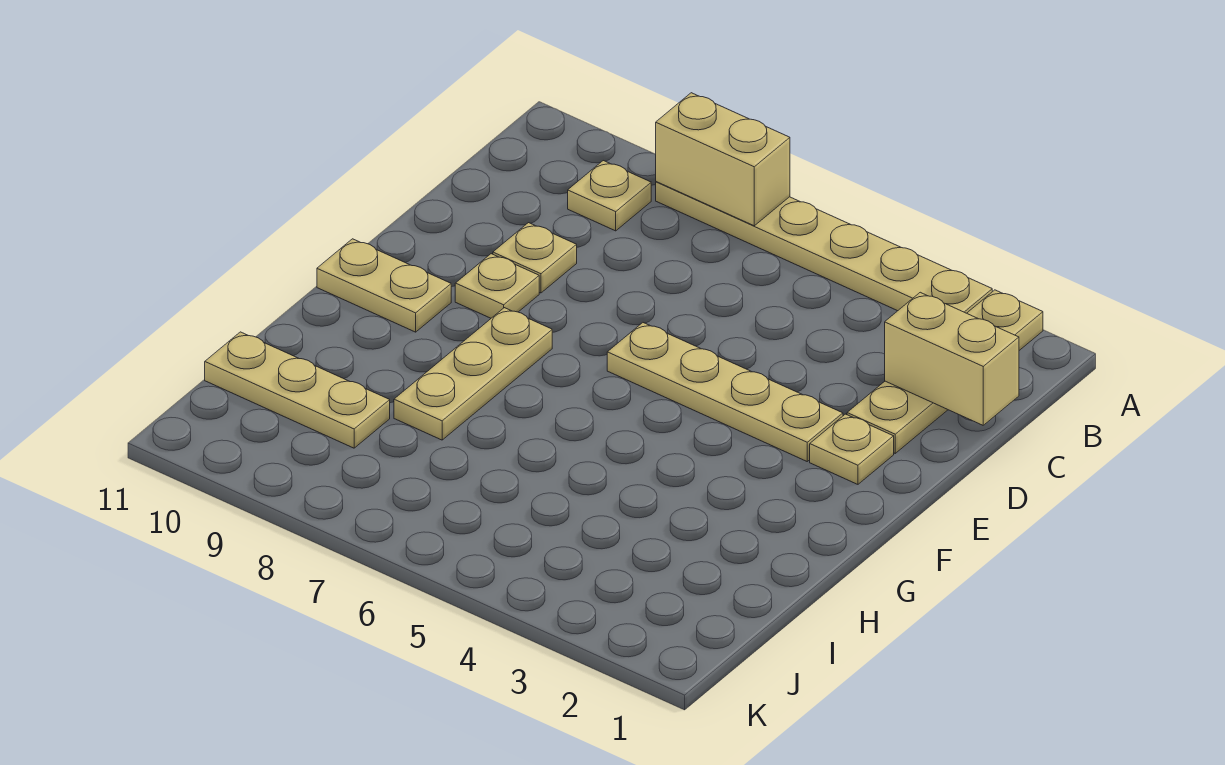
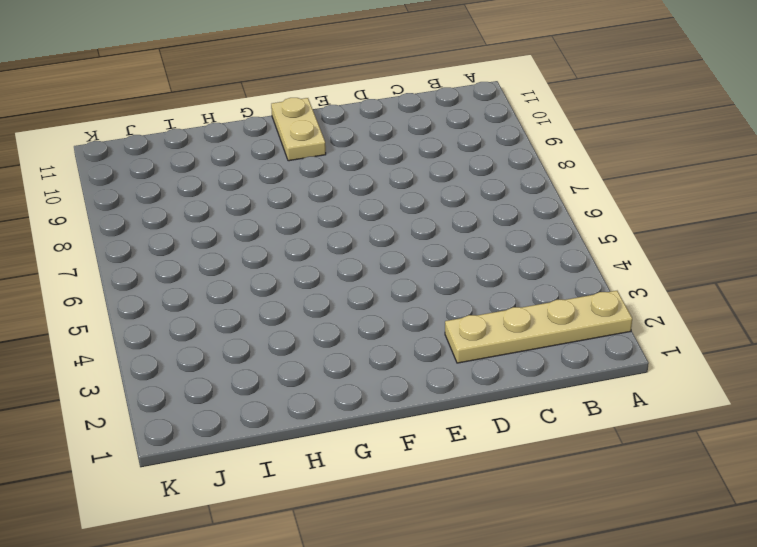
none -> tan 1x6 plate [656,182,992,313]
none -> tan 1x1 plate [568,161,651,231]
none -> tan 1x1 plate [493,223,577,293]

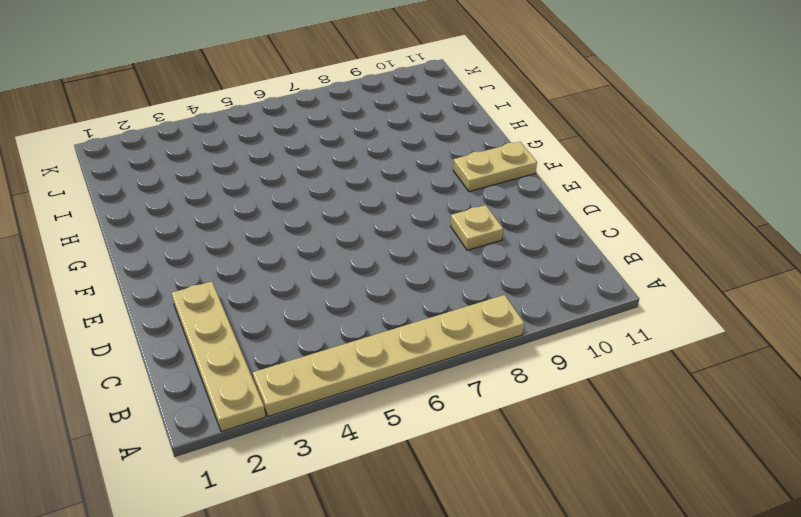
none -> tan 1x1 plate [568,161,651,231]
none -> tan 1x1 plate [810,414,894,484]
none -> tan 1x4 plate [607,323,843,461]

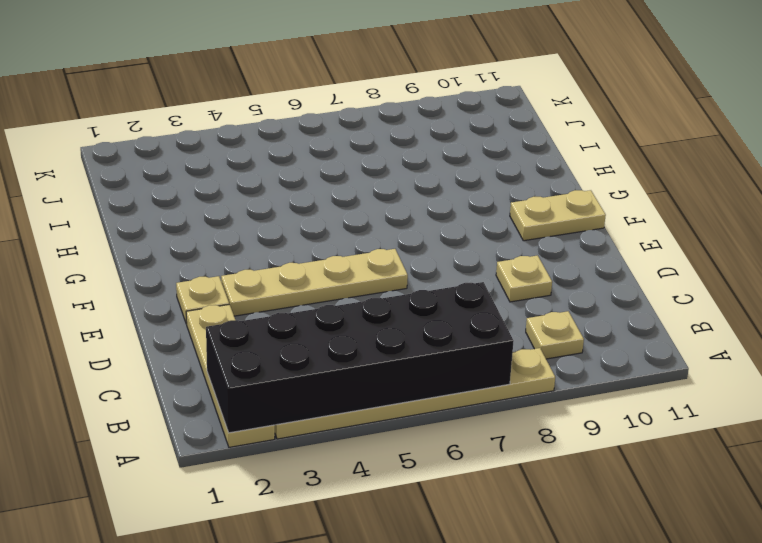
black 2x6 brick [206,282,514,433] -> tan 1x2 brick [656,93,790,226]
none -> tan 1x1 plate [455,254,539,318]
none -> tan 1x3 plate [394,308,552,440]
none -> tan 1x3 plate [205,332,390,448]

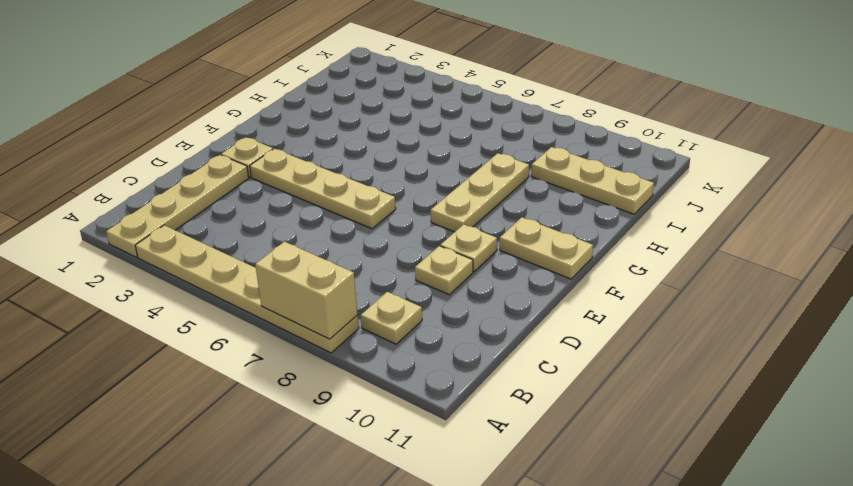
none -> tan 1x2 brick [885,292,1019,425]

